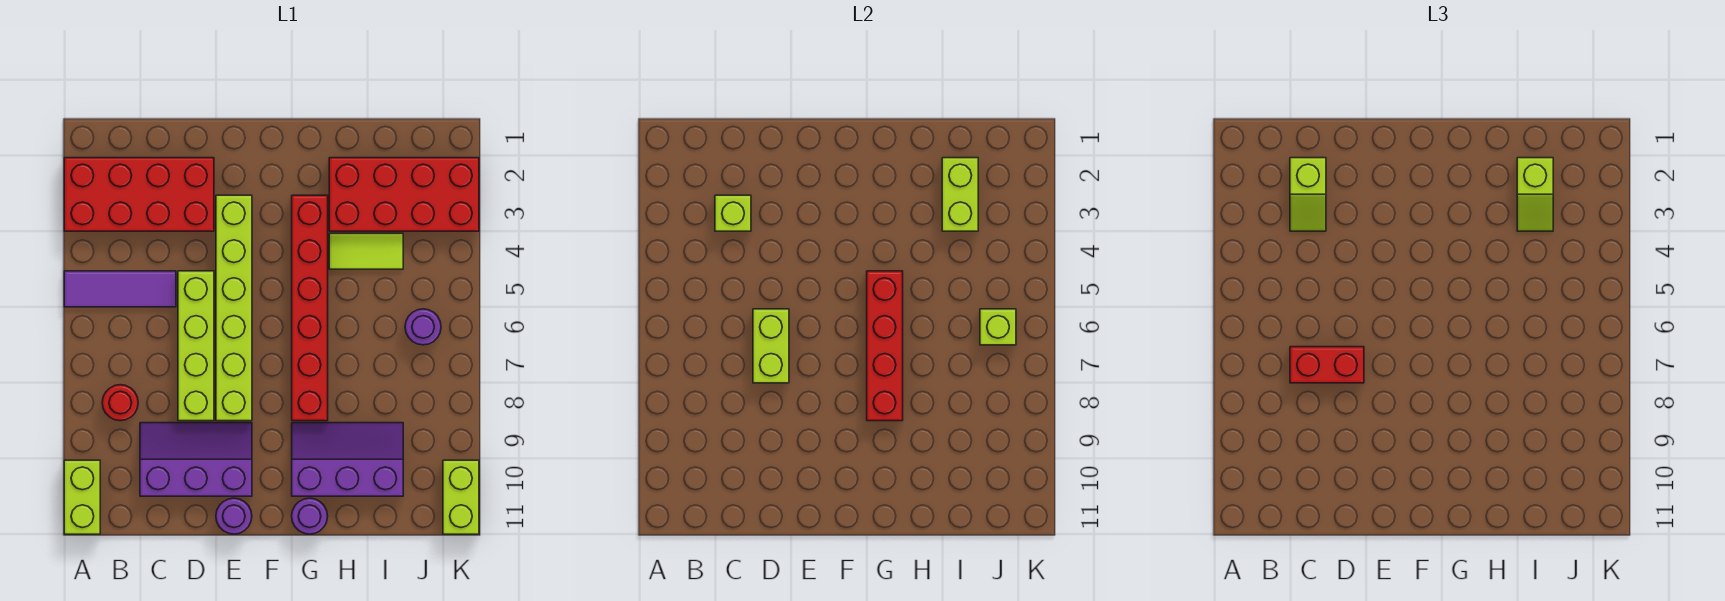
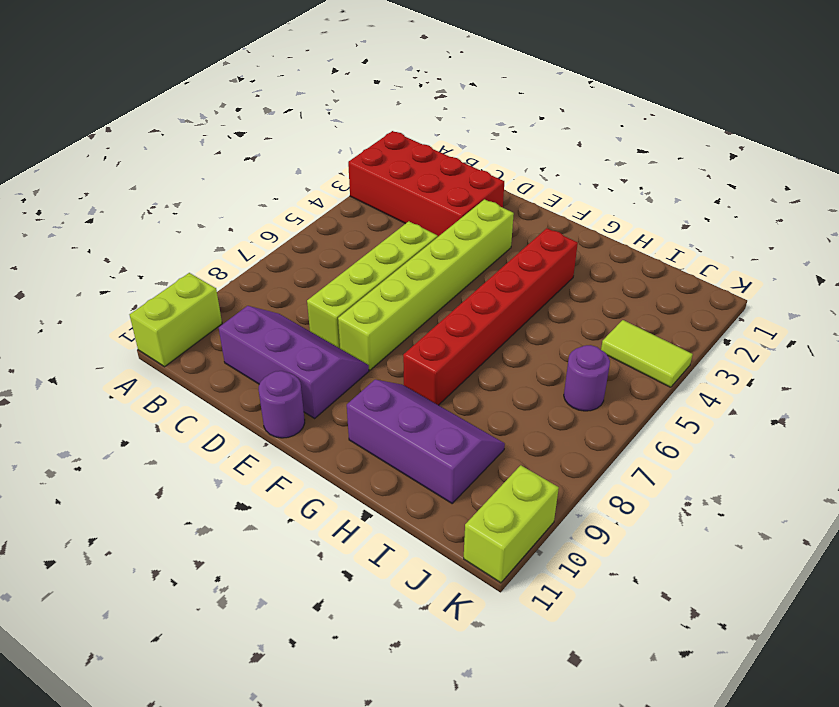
lime 1x2 tile [601,320,693,387] -> lime 1x2 tile moved to [329,233,403,269]
none -> purple 1x3 tile [64,271,176,307]
none -> red 1x1 round brick [102,385,138,421]
none -> purple 1x1 round brick [292,498,328,534]

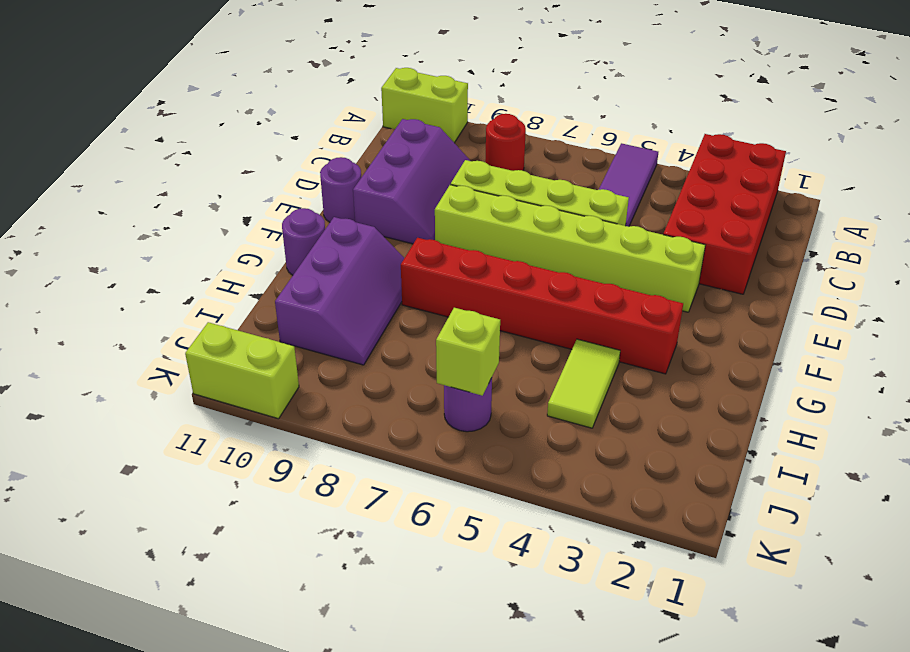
none -> red 2x4 brick [329,158,479,231]
none -> lime 1x1 brick [715,195,751,231]
none -> lime 1x2 brick [753,309,789,383]

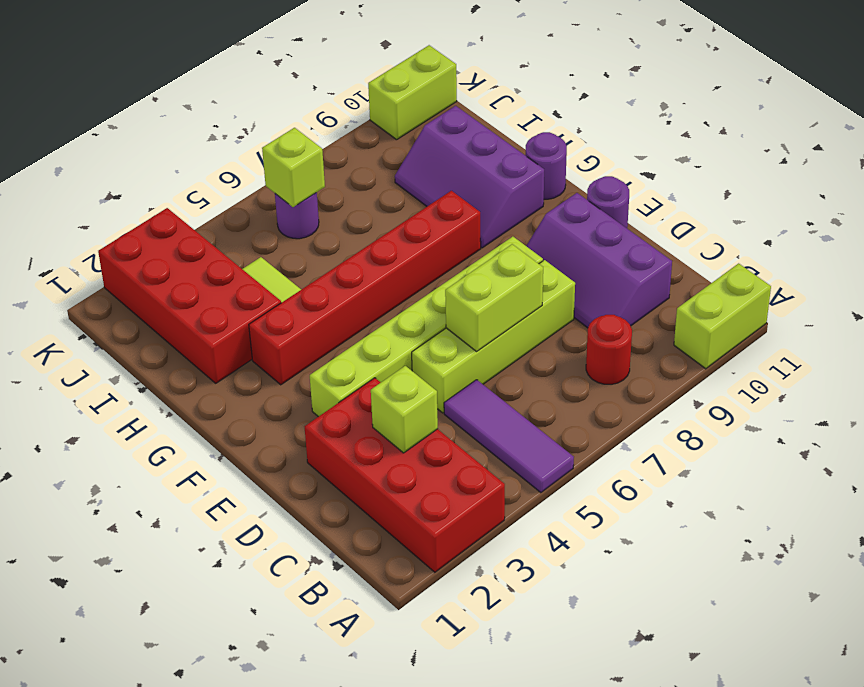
none -> red 1x4 brick [867,271,903,421]
none -> lime 1x2 brick [942,158,978,231]
none -> lime 1x2 slope [1290,158,1326,231]

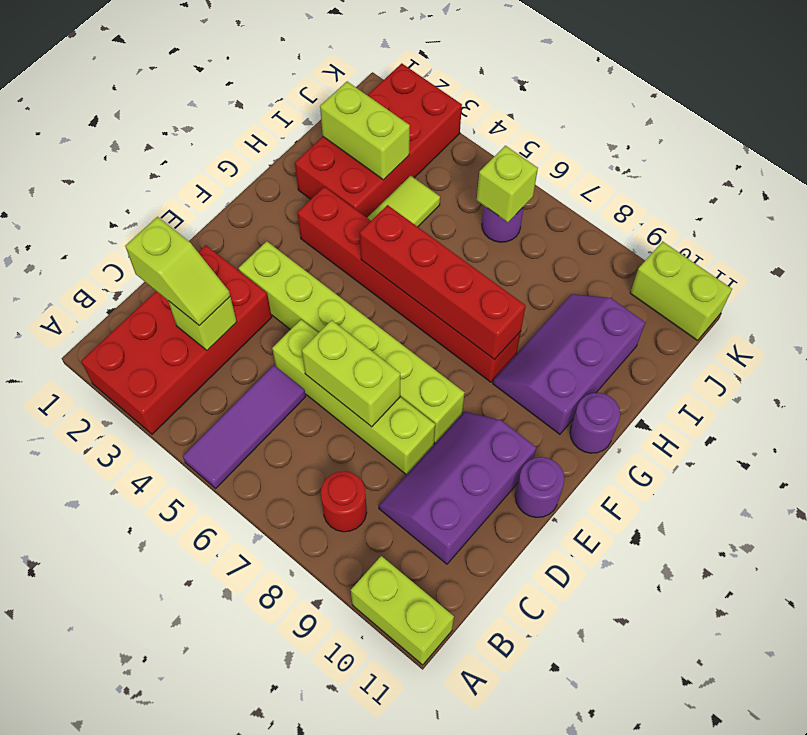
none -> red 1x2 brick [1290,347,1364,383]
none -> lime 1x2 slope [1517,158,1553,231]

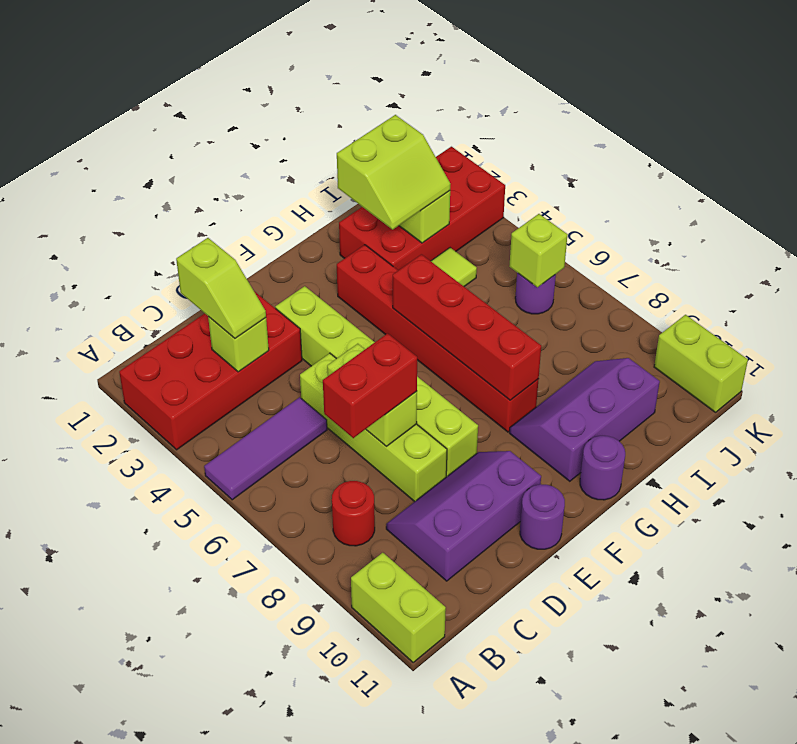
lime 2x2 slope [337,115,450,230] -> lime 1x2 slope [1517,158,1553,231]

